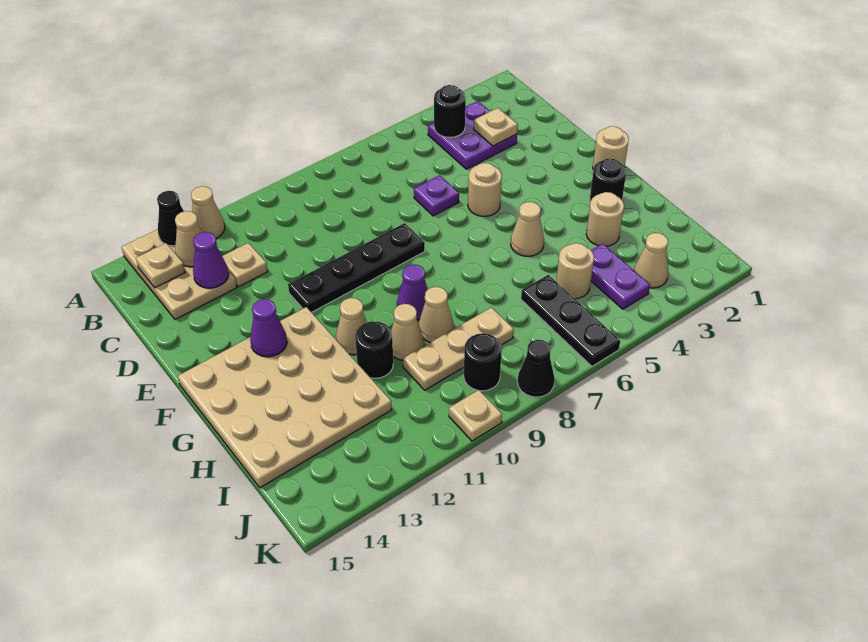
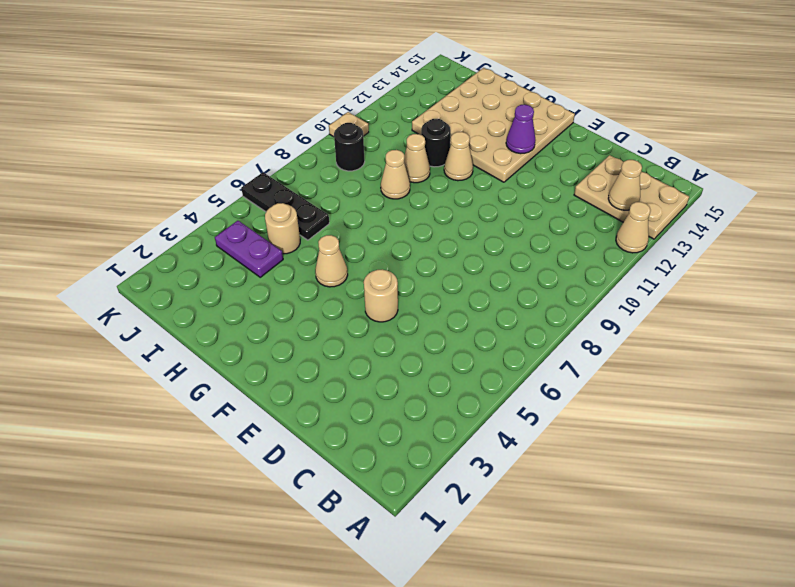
none -> purple 2x2 plate [428,101,517,169]
none -> tan 1x1 plate [222,243,268,287]
none -> purple 1x1 plate [414,175,459,216]
none -> black 1x4 plate [288,223,425,313]

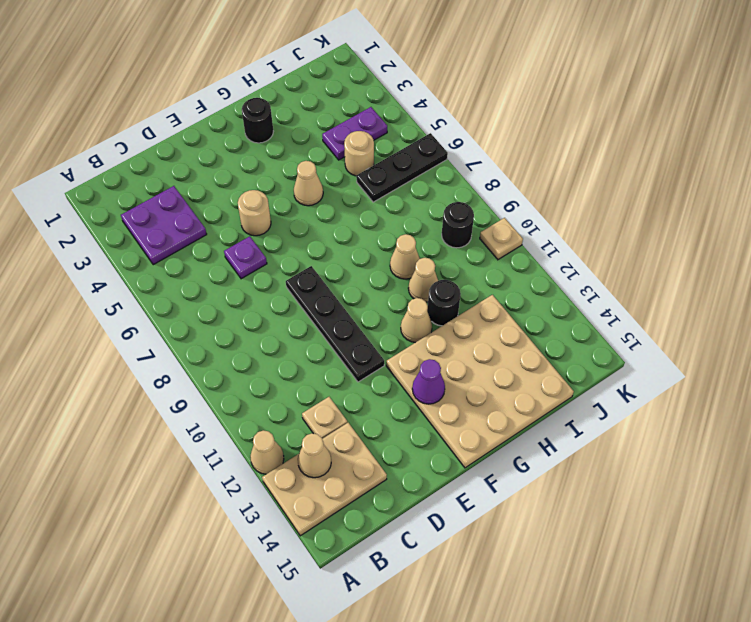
none -> tan 1x1 round brick [593,126,629,170]
none -> purple 1x1 cone [397,264,428,320]
none -> tan 1x1 round brick [586,192,624,246]
none -> tan 1x3 plate [403,308,514,390]

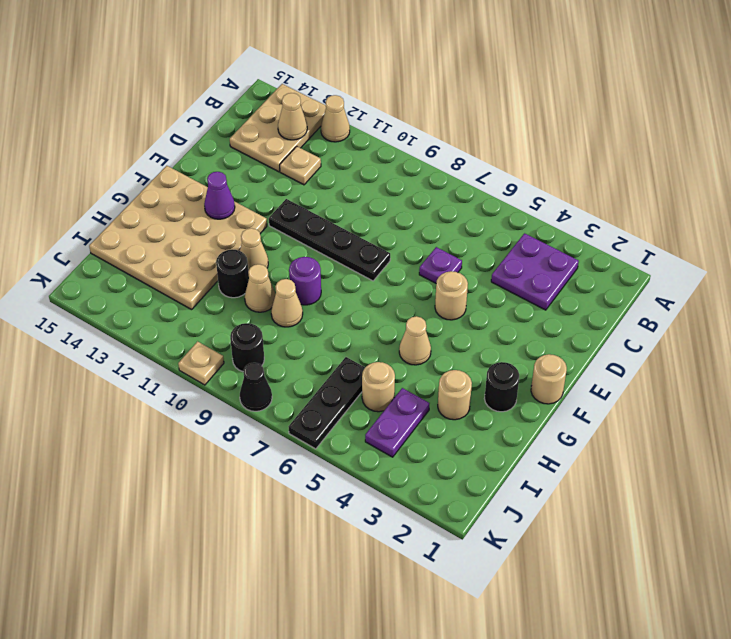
purple 1x1 round brick [289,257,321,305] -> purple 1x1 cone [397,264,428,320]
none -> tan 1x3 plate [403,308,514,390]
none -> tan 1x1 cone [634,233,668,288]
none -> black 1x1 cone [157,191,184,246]
none -> black 1x1 round brick [434,85,466,138]

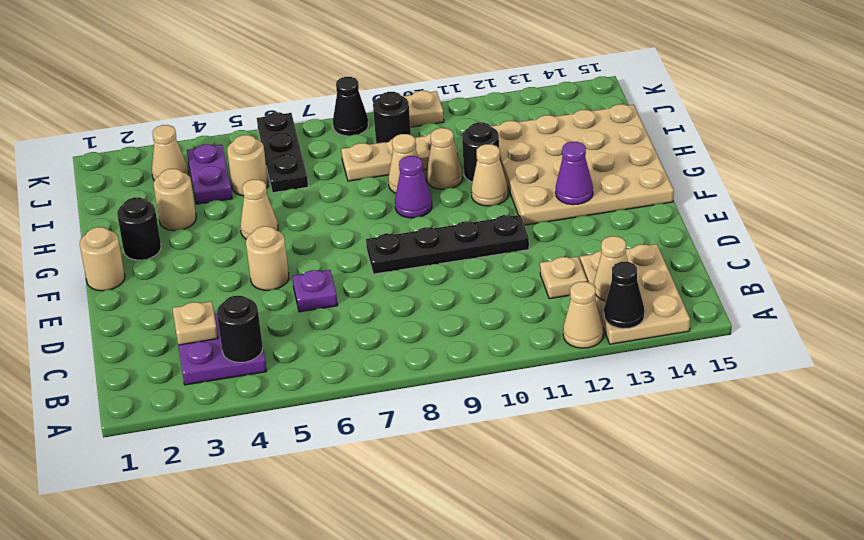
none -> tan 1x1 plate [136,243,185,288]
none -> purple 1x1 cone [193,232,229,288]

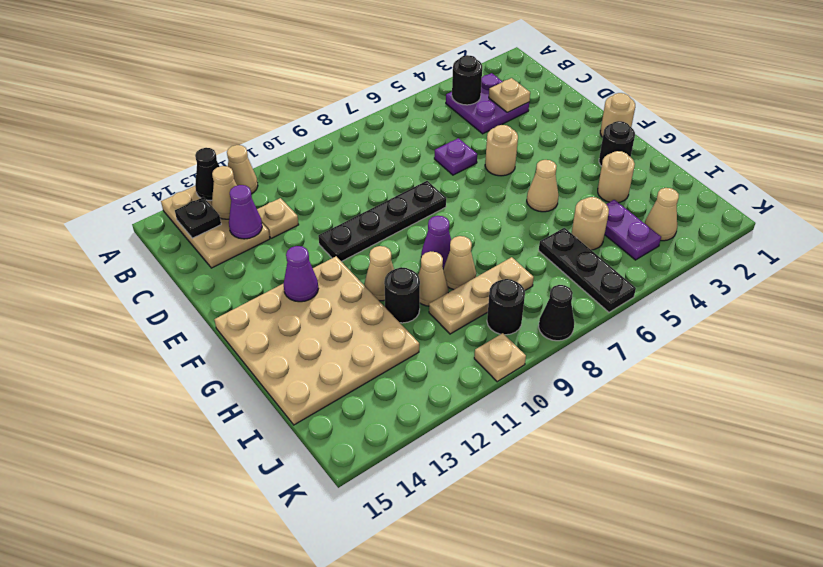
black 1x1 plate [175,197,221,238] -> tan 1x1 plate [136,243,185,288]

